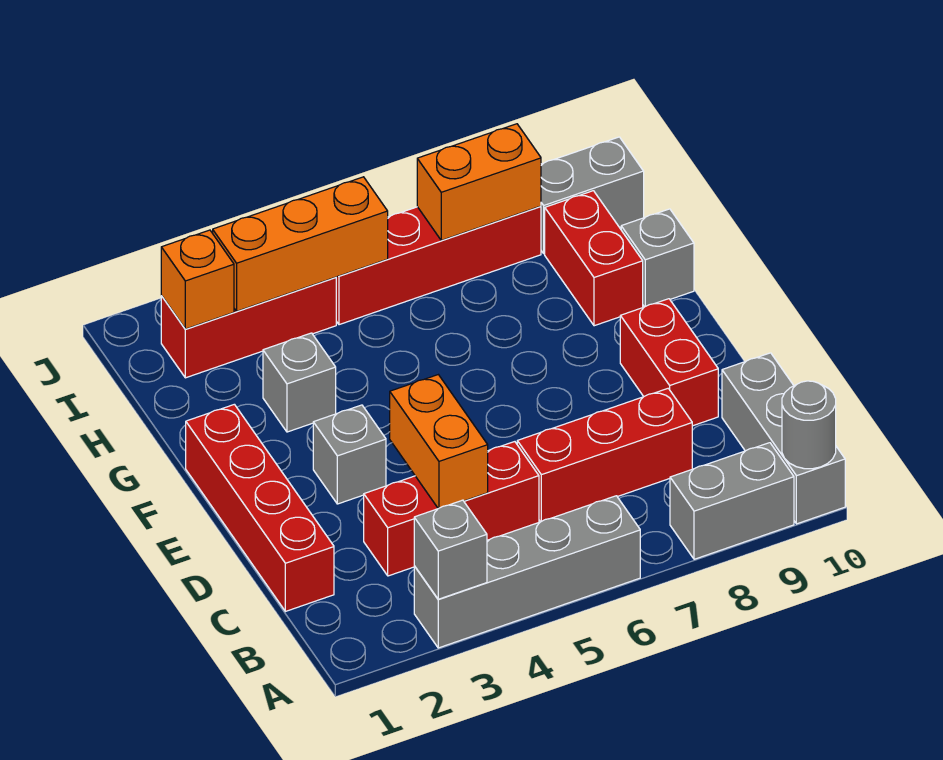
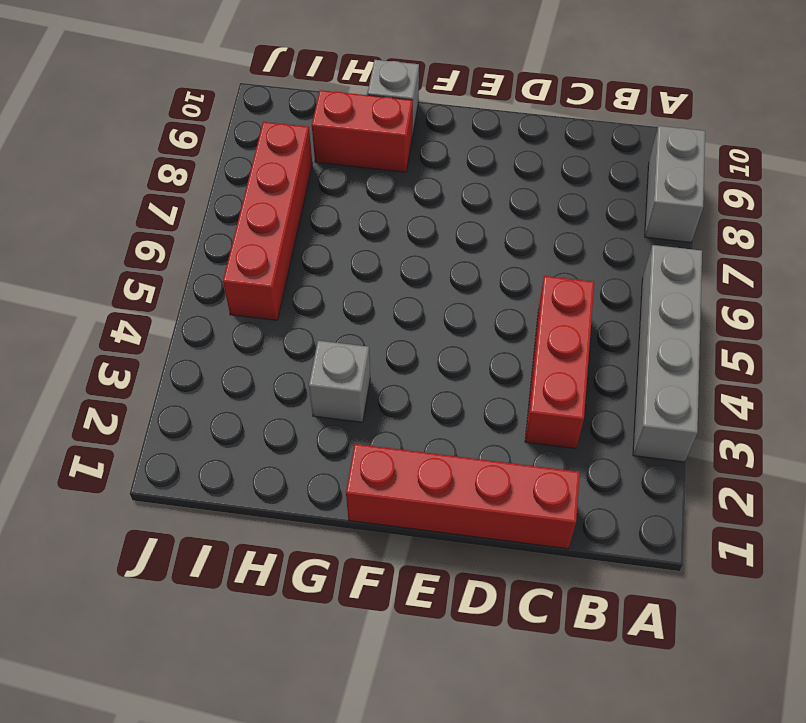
none -> grey 1x3 brick [722,353,845,524]
none -> red 1x3 brick [517,388,692,522]
none -> red 1x2 brick [620,299,718,426]

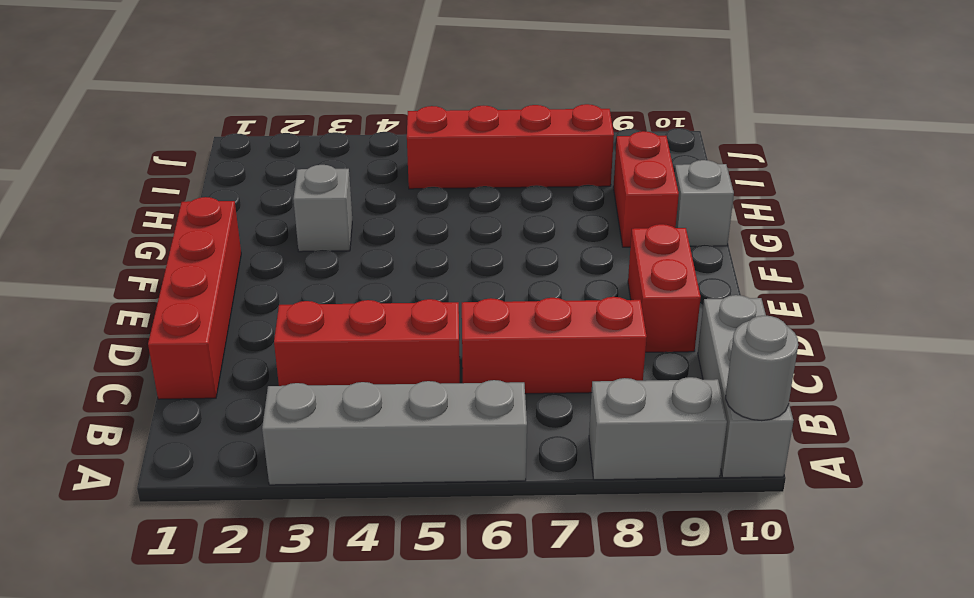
none -> grey 1x1 brick [313,405,386,504]
none -> red 1x3 brick [161,277,336,378]
none -> grey 1x2 brick [541,137,644,254]

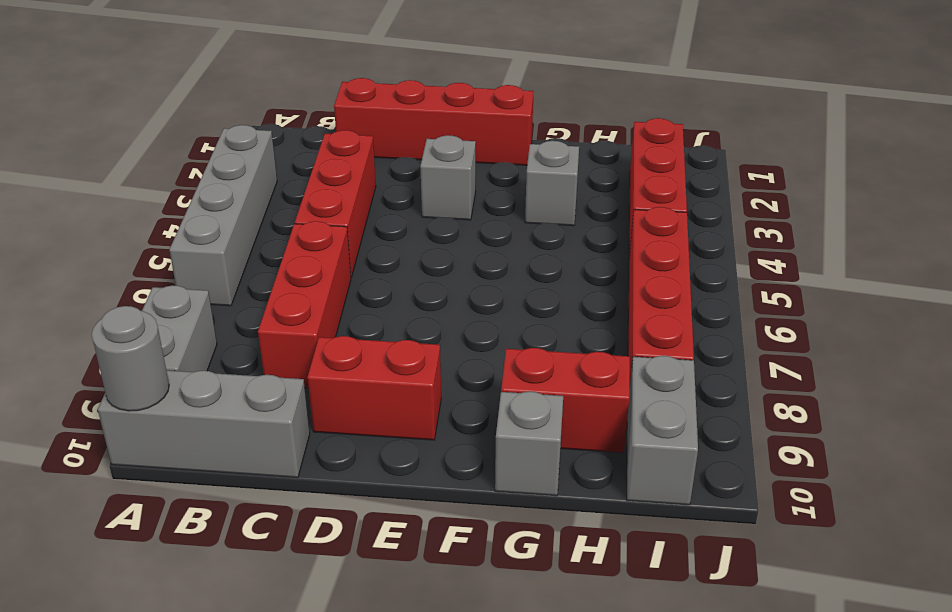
none -> grey 1x1 brick [414,500,487,599]
none -> orange 1x2 brick [390,375,488,509]
none -> orange 1x1 brick [161,230,234,329]

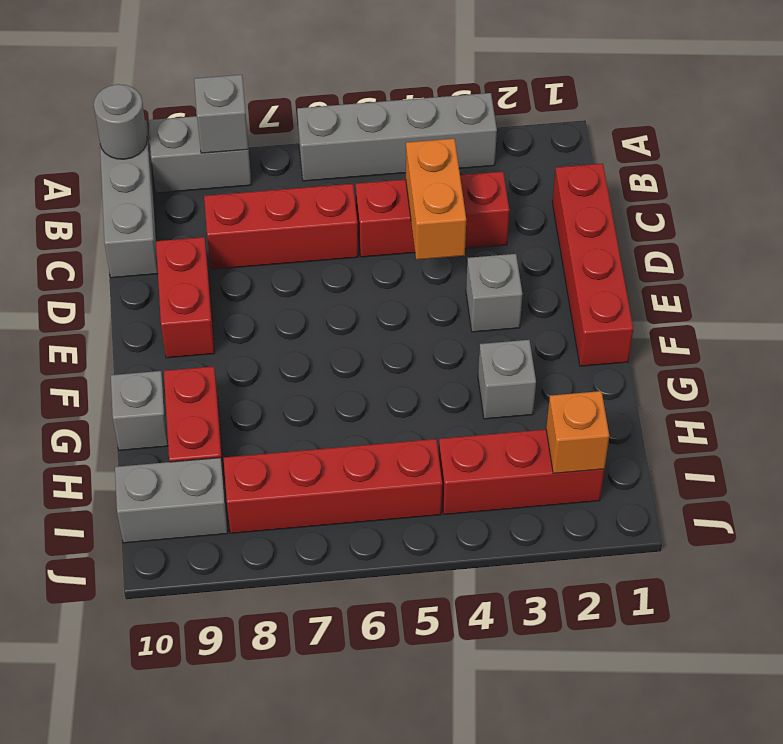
grey 1x1 brick [194,75,249,153] -> grey 1x1 brick moved to [414,500,487,599]
none -> orange 1x3 brick [213,177,388,311]
none -> orange 1x2 brick [417,124,541,240]

